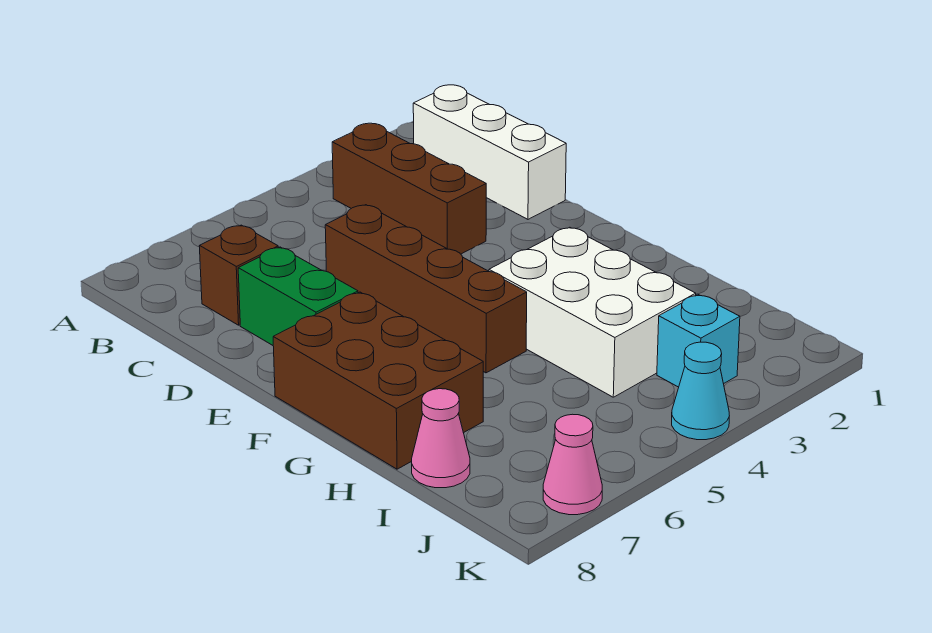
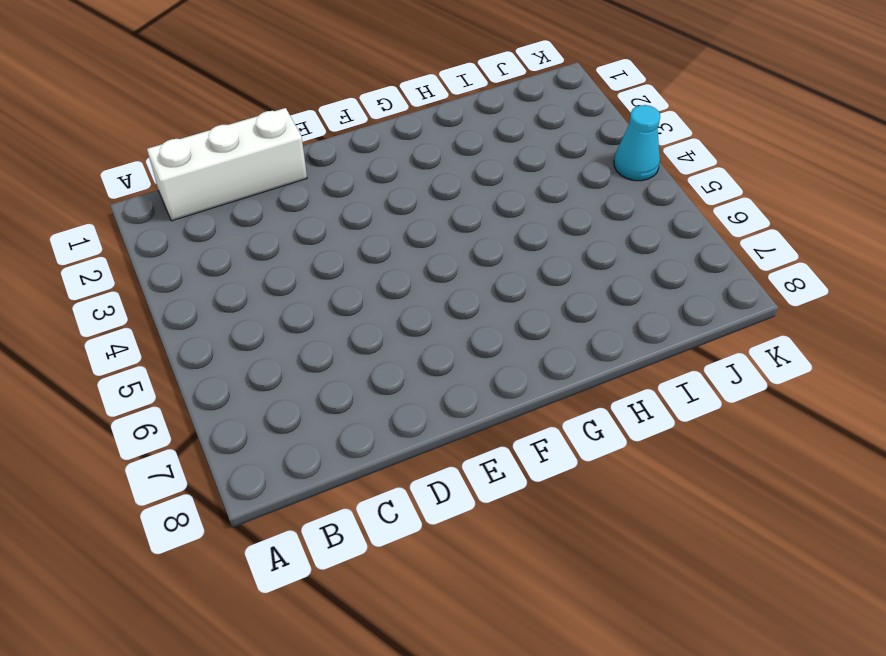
none -> brown 1x3 brick [332,123,486,254]
none -> brown 1x1 brick [199,225,279,325]

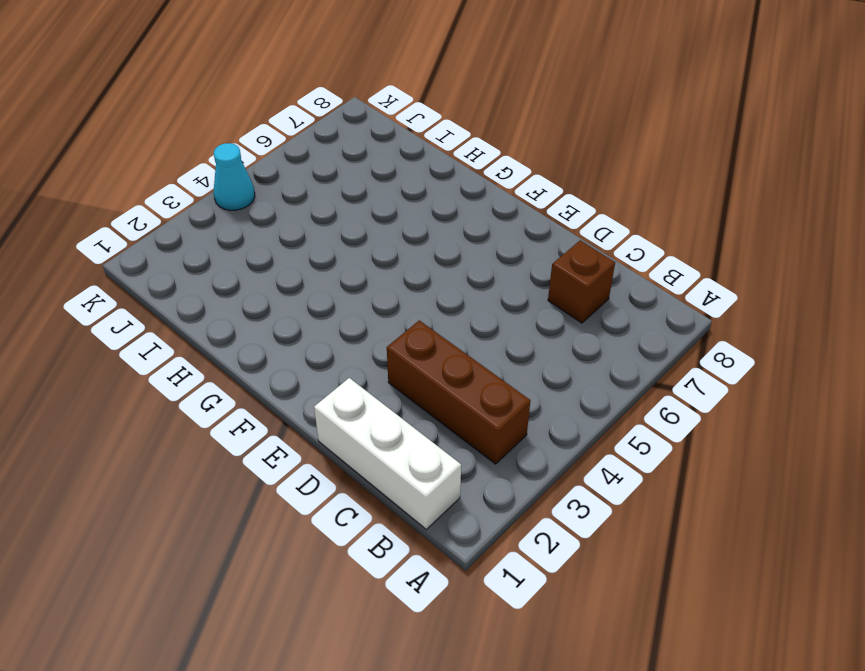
none -> brown 1x4 brick [325,205,527,373]
none -> green 1x2 brick [238,247,358,345]

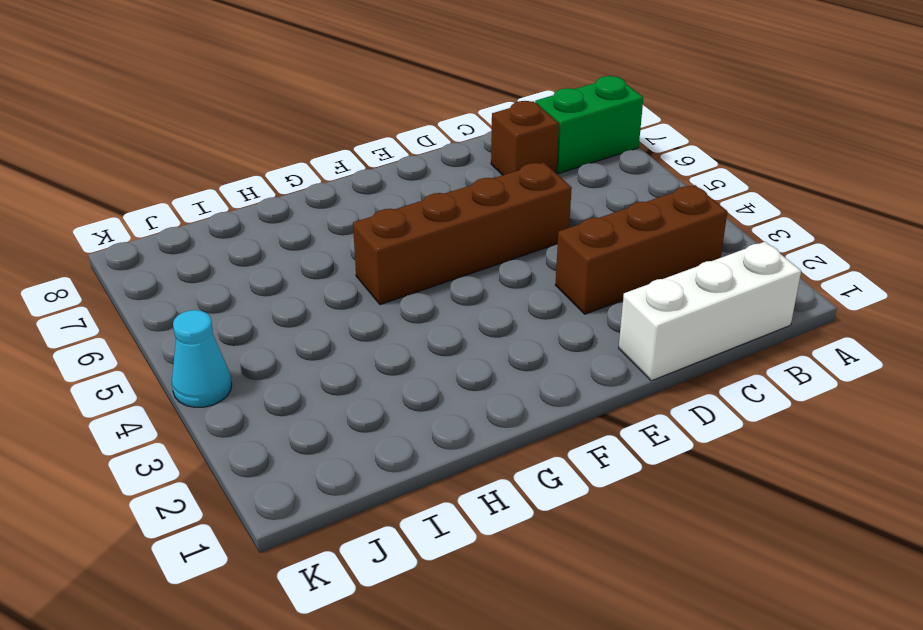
green 1x2 brick [535,76,643,174] -> green 1x2 brick moved to [238,247,358,345]
none -> brown 2x3 brick [273,292,483,469]
none -> white 2x3 brick [489,227,696,397]

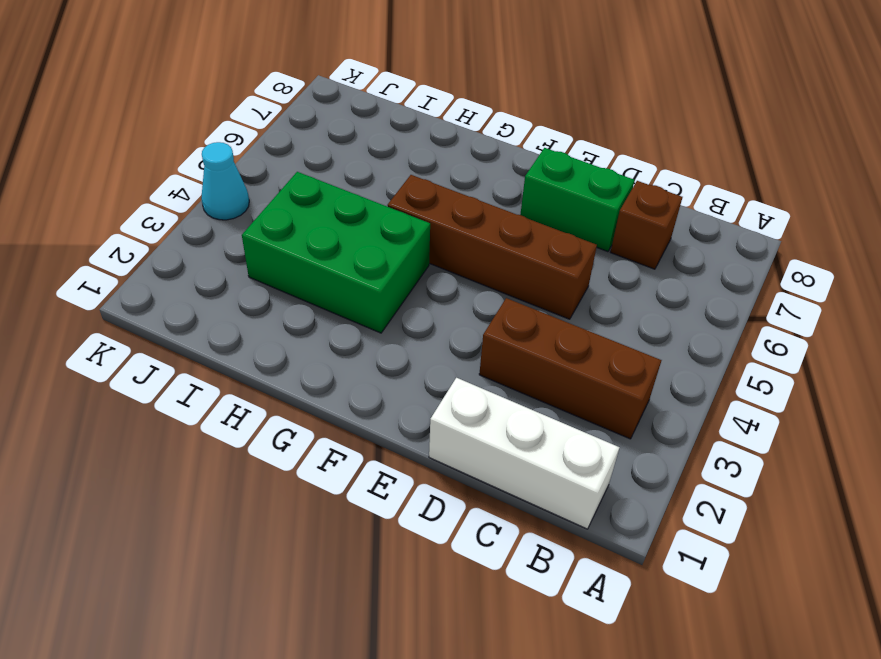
green 2x3 brick [242,172,430,333] -> white 2x3 brick [489,227,696,397]
none -> brown 2x3 brick [273,292,483,469]
none -> pink 1x1 cone [412,389,470,488]

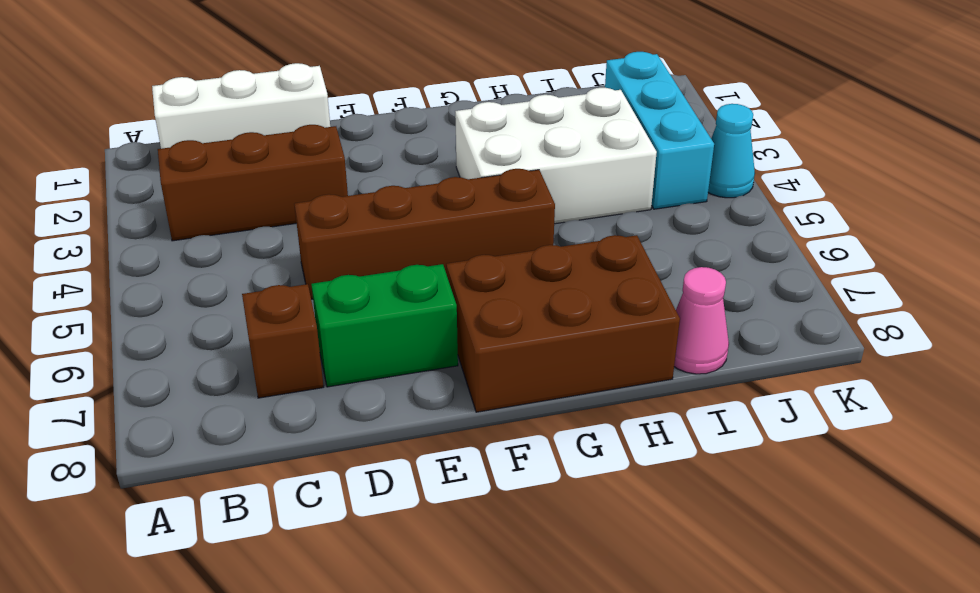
cyan 1x3 brick [605,52,714,209] -> cyan 1x1 brick [657,294,740,387]
none -> pink 1x1 cone [543,414,602,515]

